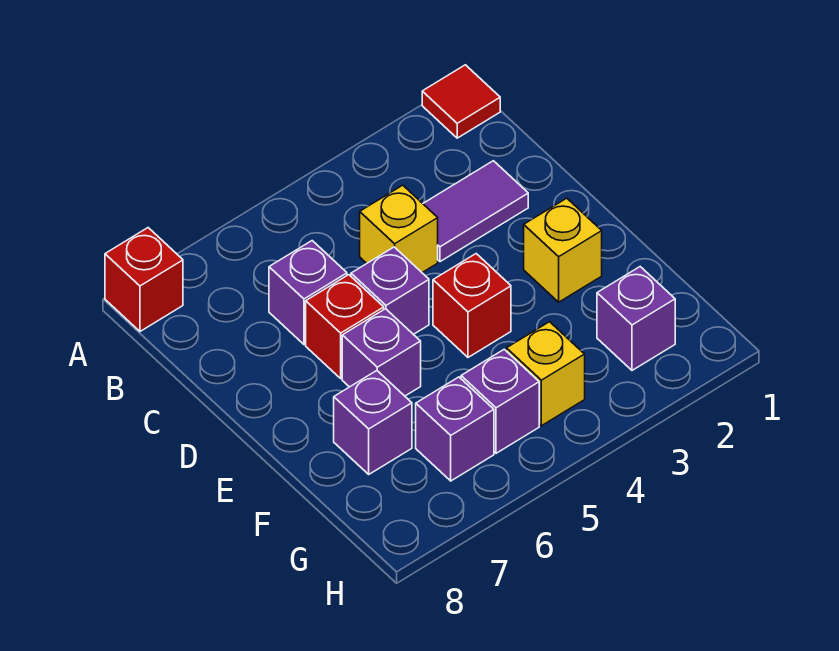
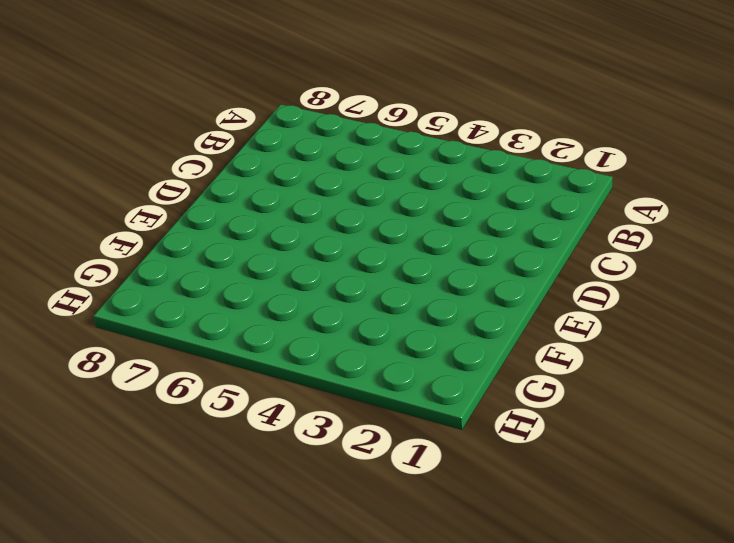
none -> red 1x1 tile [422,65,500,138]
none -> red 1x1 brick [105,228,183,331]
none -> purple 1x2 tile [423,161,528,262]

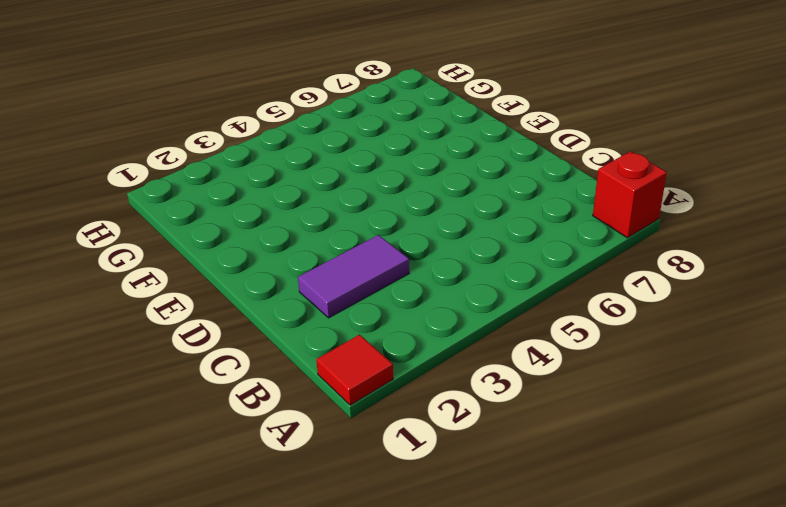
none -> yellow 1x1 brick [360,185,438,273]
none -> purple 1x1 brick [269,241,347,344]
none -> purple 1x1 brick [351,247,429,334]

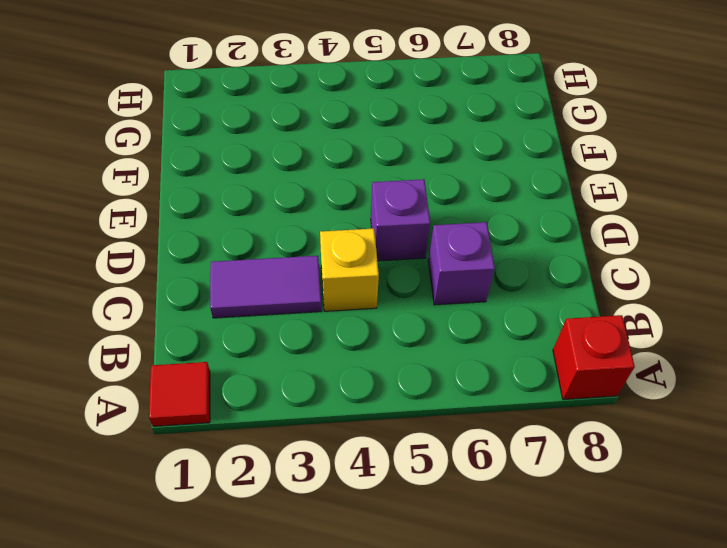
none -> red 1x1 brick [306,275,384,378]
none -> yellow 1x1 brick [524,198,602,302]
none -> red 1x1 brick [433,254,511,357]

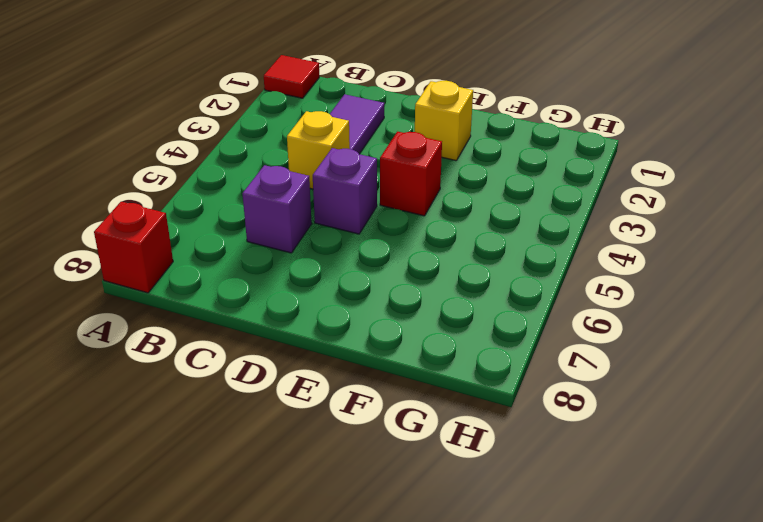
none -> red 1x1 brick [306,275,384,378]
none -> purple 1x1 brick [342,309,421,396]
none -> purple 1x1 brick [334,371,412,474]

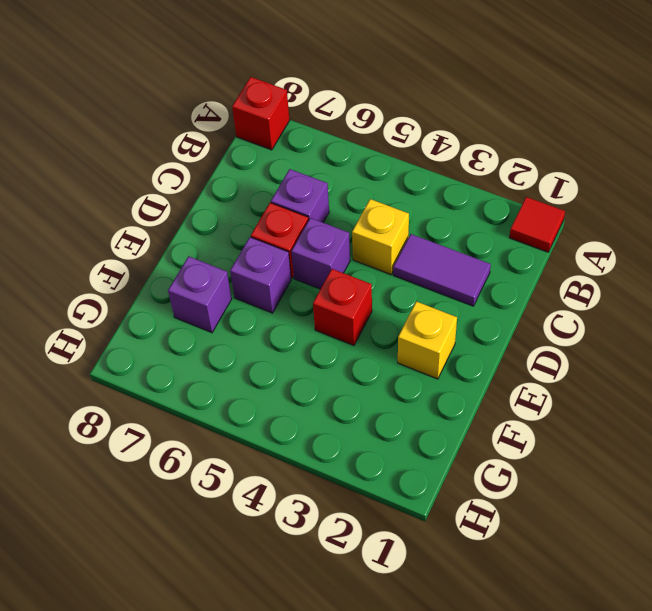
none -> purple 1x1 brick [597,267,675,370]
none -> yellow 1x1 brick [506,322,585,426]
none -> purple 1x1 brick [461,349,539,453]

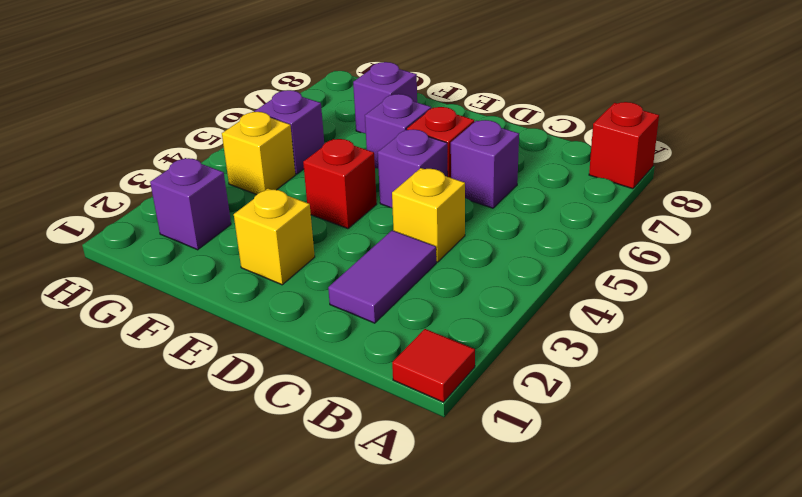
none -> purple 1x1 brick [416,377,494,481]

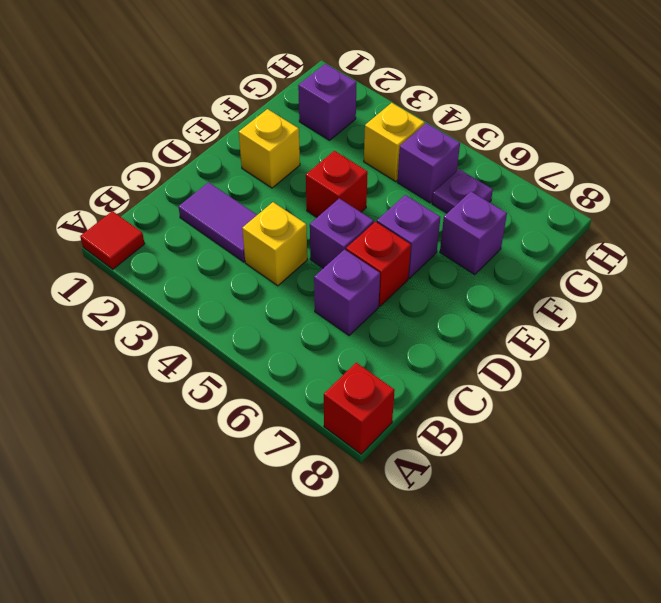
purple 1x1 plate [432,169,493,213] -> purple 1x1 brick [416,377,494,481]

